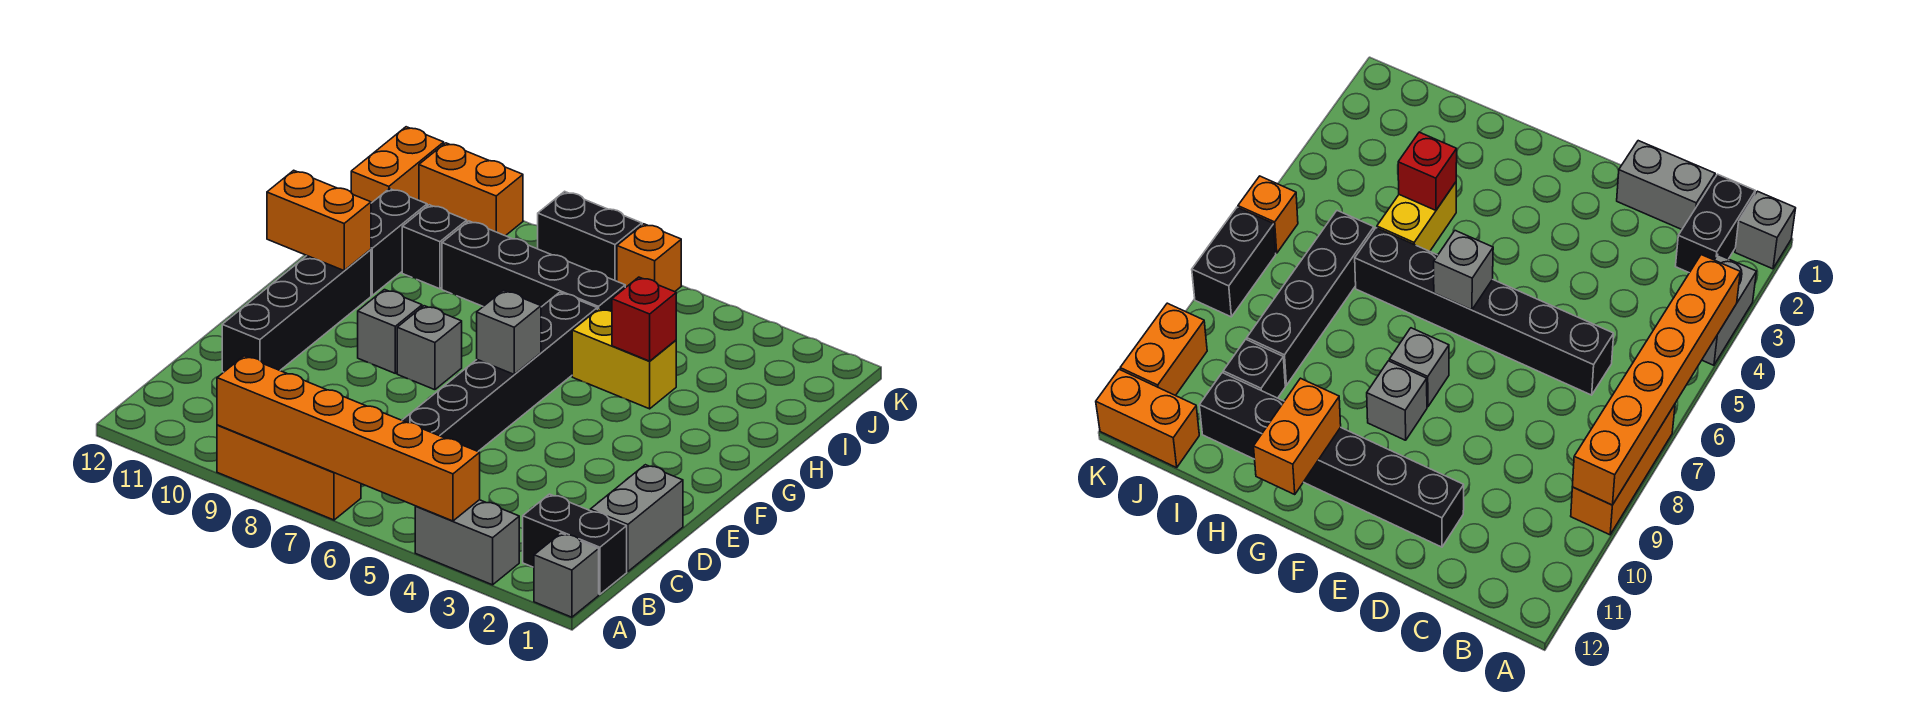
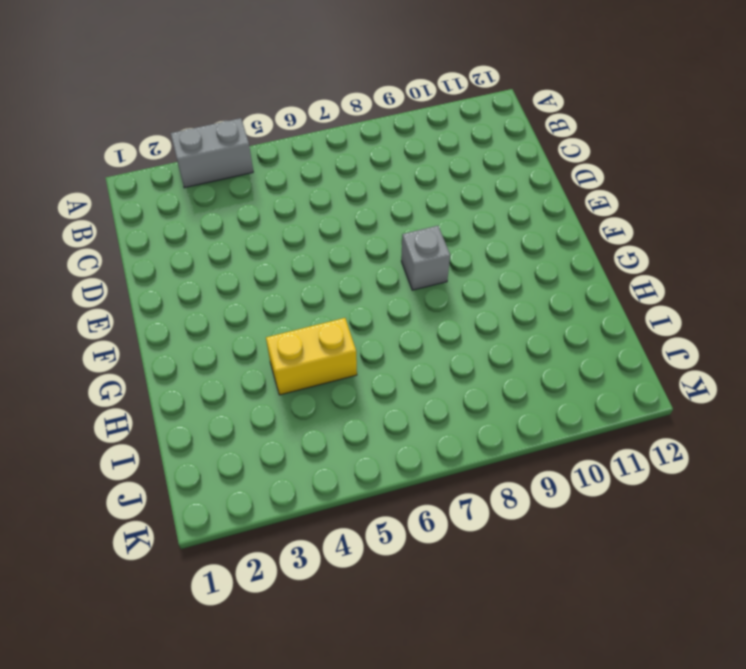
none -> grey 1x1 brick [534,533,599,617]
none -> orange 1x3 brick [217,425,361,520]
none -> black 1x2 brick [523,494,627,594]

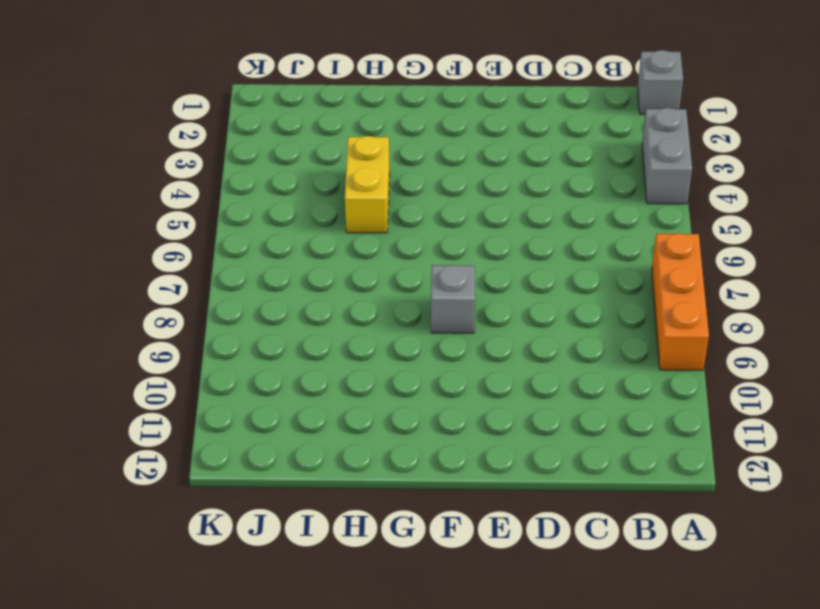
none -> black 1x2 brick [523,494,627,594]
none -> grey 1x2 brick [590,465,683,571]
none -> black 1x6 brick [402,292,597,451]

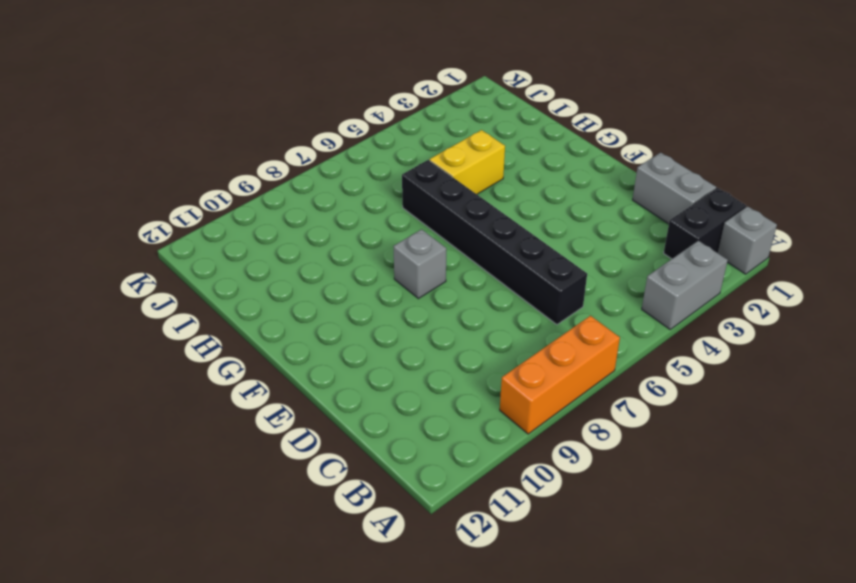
none -> black 1x4 brick [222,249,371,372]
none -> grey 1x1 brick [358,290,422,373]
none -> black 1x2 brick [371,189,427,295]

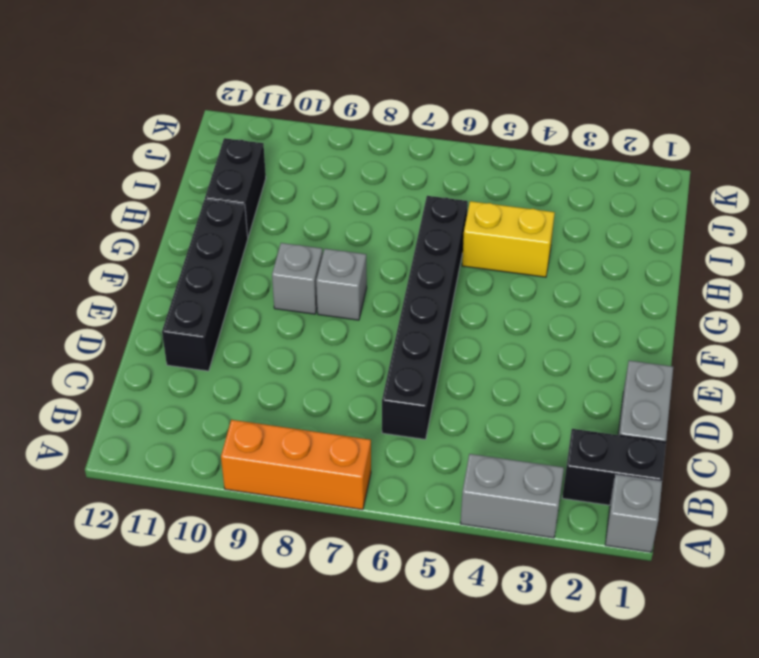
none -> black 1x4 brick [442,221,625,311]
none -> black 1x1 brick [402,205,467,289]
none -> orange 1x2 brick [351,127,444,203]

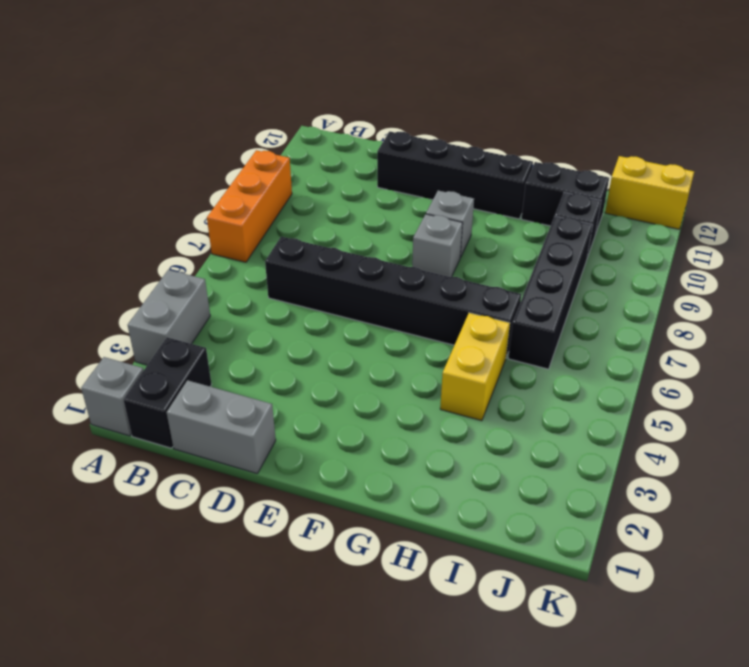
yellow 1x2 brick [605,156,694,229] -> orange 1x2 brick [351,127,444,203]
none -> orange 1x1 brick [617,224,681,292]
none -> black 1x2 brick [538,191,642,281]
none -> orange 1x2 brick [419,143,523,236]

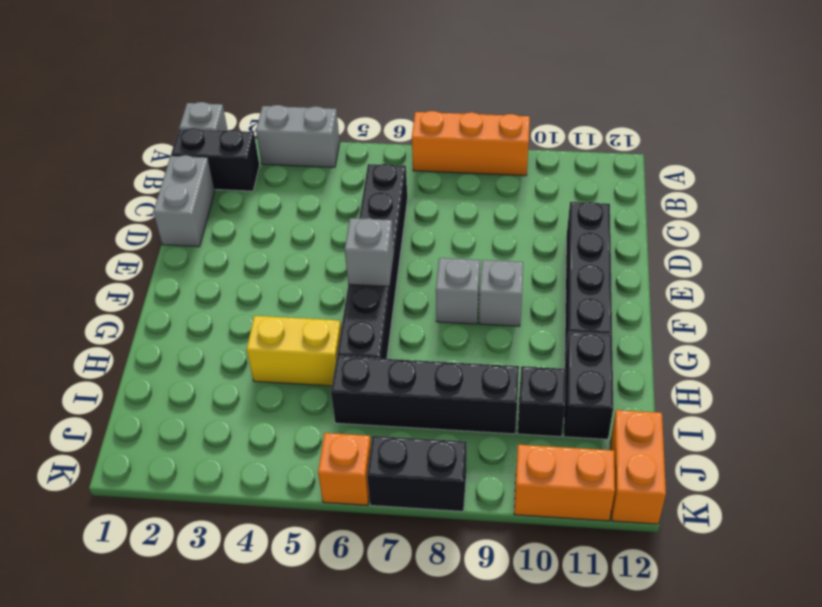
none -> orange 1x6 brick [217,356,480,521]
none -> orange 1x2 brick [267,170,371,271]
none -> red 1x1 brick [612,277,676,361]

